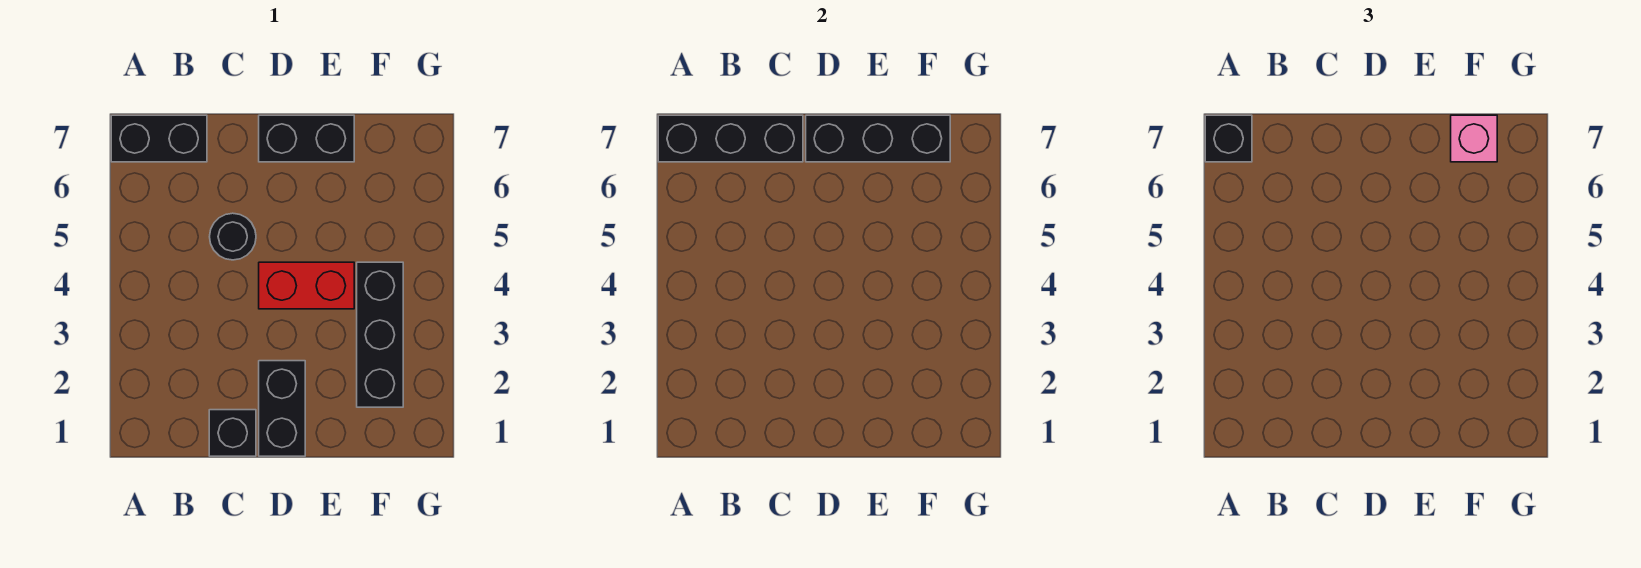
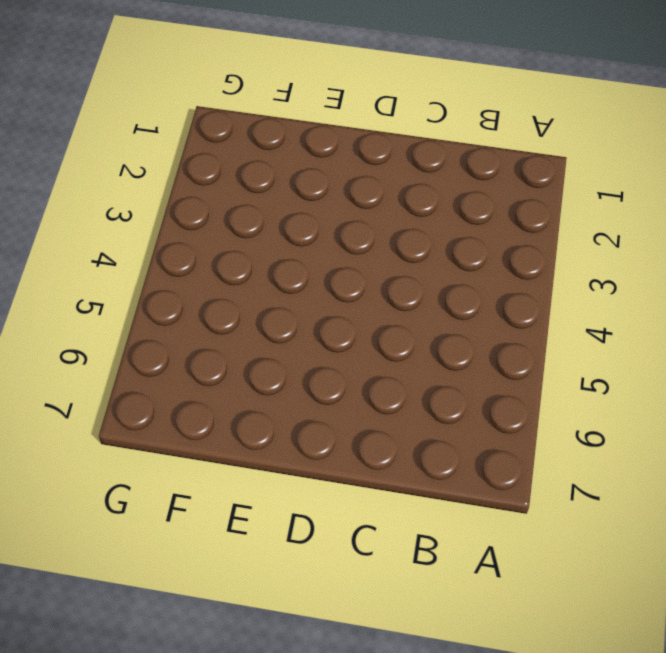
none -> black 1x2 brick [111,115,207,162]
none -> black 1x1 brick [209,410,256,456]

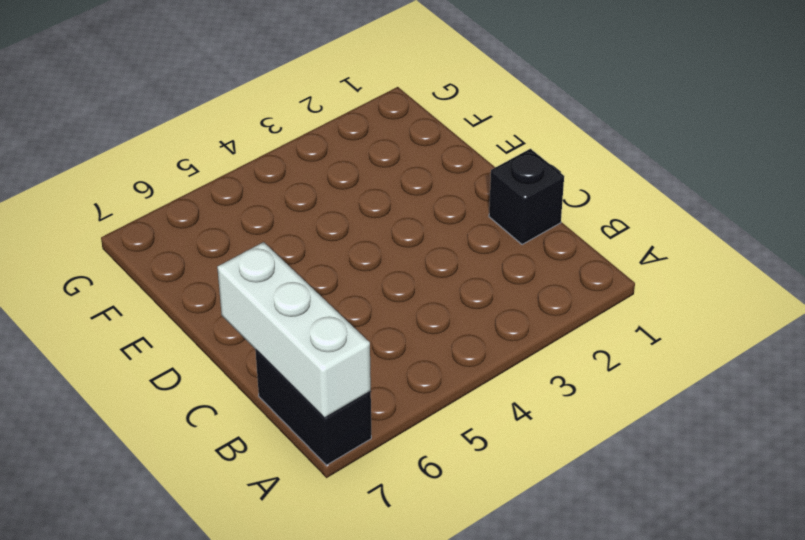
white 1x3 brick [217,242,371,418] -> black 1x3 brick [658,115,803,162]
none -> black 1x1 round brick [210,213,256,260]
none -> black 1x2 brick [259,361,305,456]

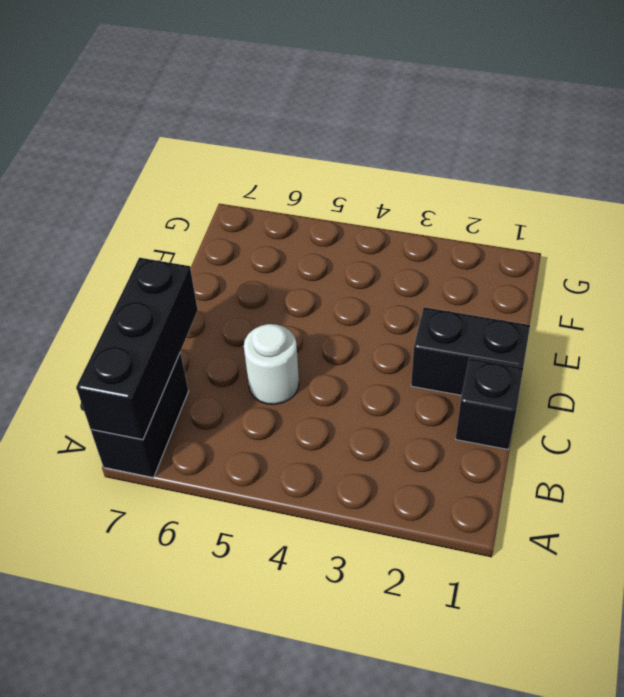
white 1x1 round brick [244,324,299,404] -> black 1x1 round brick [210,213,256,260]
none -> red 1x2 brick [259,262,354,309]
none -> black 1x2 brick [259,115,354,162]

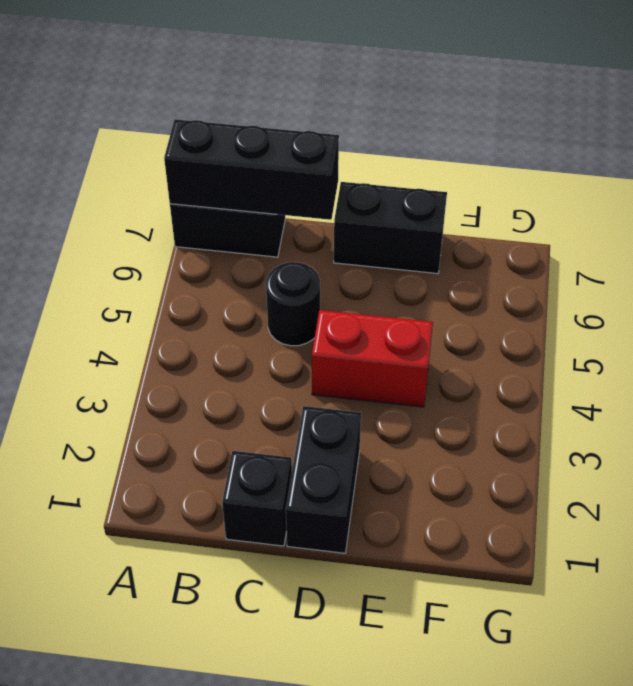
none -> black 1x3 brick [357,262,403,407]
none -> black 1x3 brick [806,115,950,162]

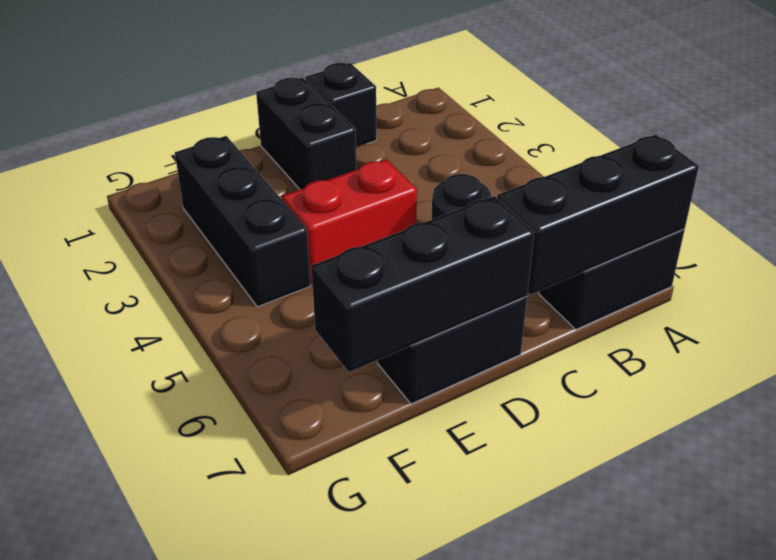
none -> black 1x1 brick [1205,115,1252,162]
none -> pink 1x1 brick [1451,115,1497,162]

